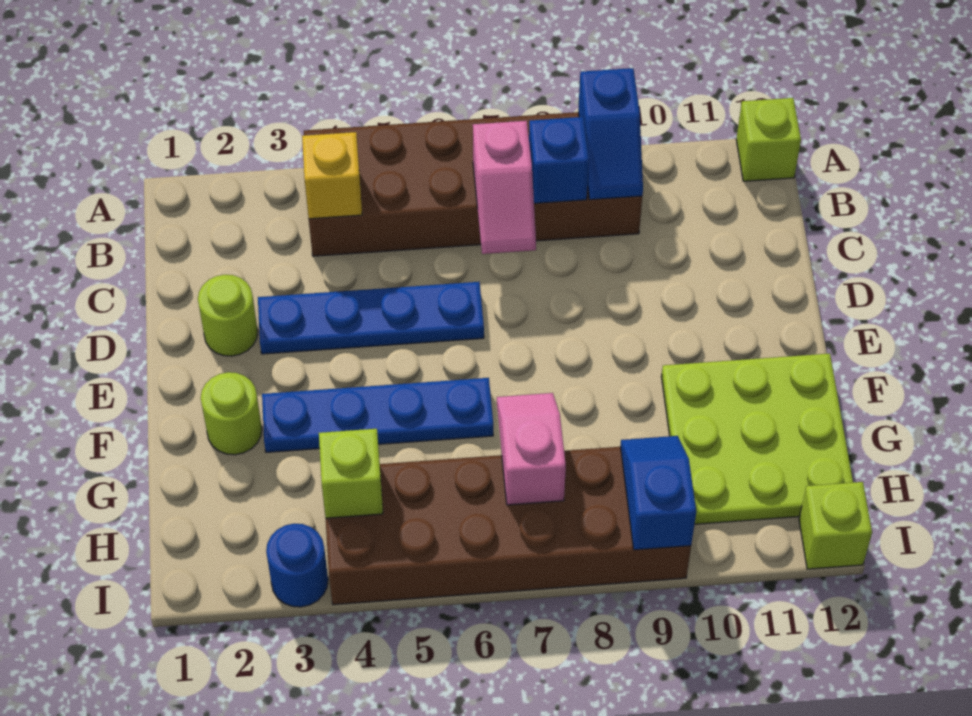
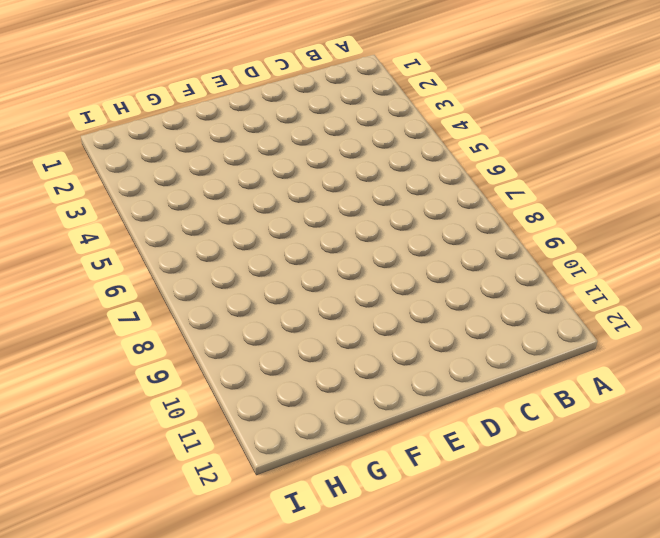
none -> brown 2x6 brick [304,112,642,256]
none -> lime 1x1 brick [736,98,801,181]
none -> lime 1x1 round brick [198,275,258,356]

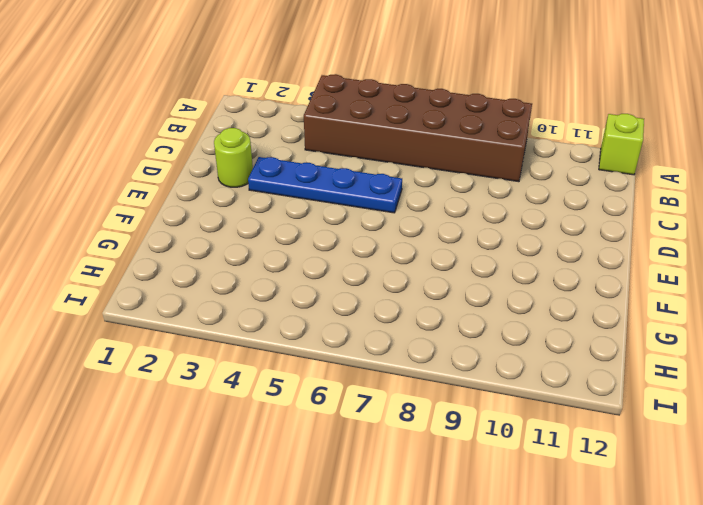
none -> lime 1x1 round brick [201,372,262,455]
none -> blue 1x4 plate [262,378,493,452]
none -> lime 3x3 plate [661,354,853,524]

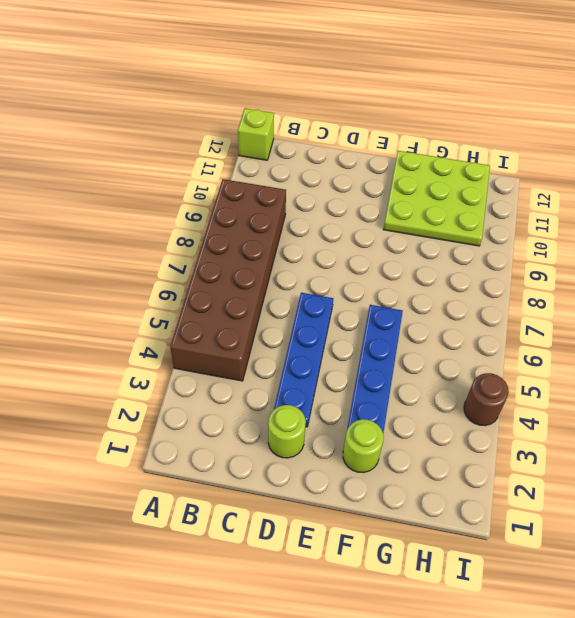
brown 1x1 round brick [464,373,509,426] -> brown 2x6 brick [326,447,691,605]
none -> blue 1x1 round brick [266,524,328,607]
none -> lime 1x1 brick [799,482,872,569]
none -> blue 1x2 slope [578,68,643,200]

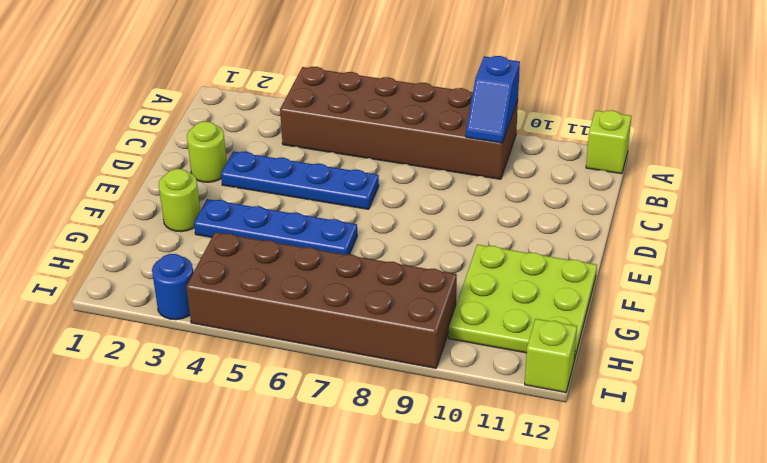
none -> yellow 1x1 brick [302,132,362,219]
none -> pink 1x2 slope [473,121,536,254]
none -> blue 1x1 brick [529,117,589,203]

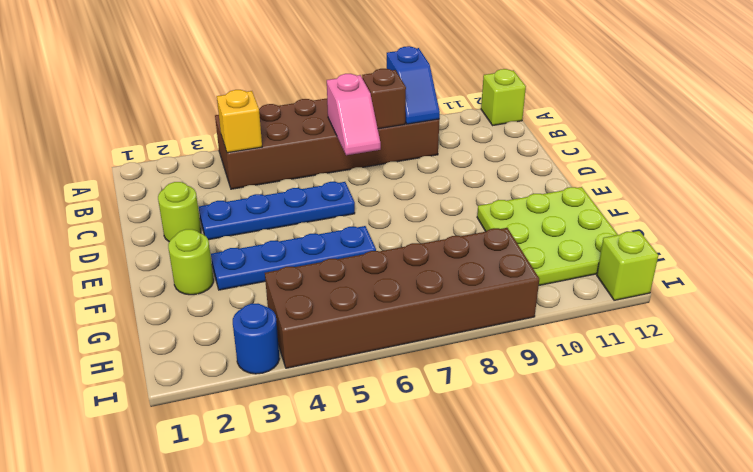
brown 1x1 brick [362,69,406,129] -> blue 1x1 brick [529,117,589,203]
none -> pink 1x2 slope [497,393,566,505]
none -> lime 1x1 brick [319,429,383,518]
none -> blue 1x2 slope [620,436,696,550]

